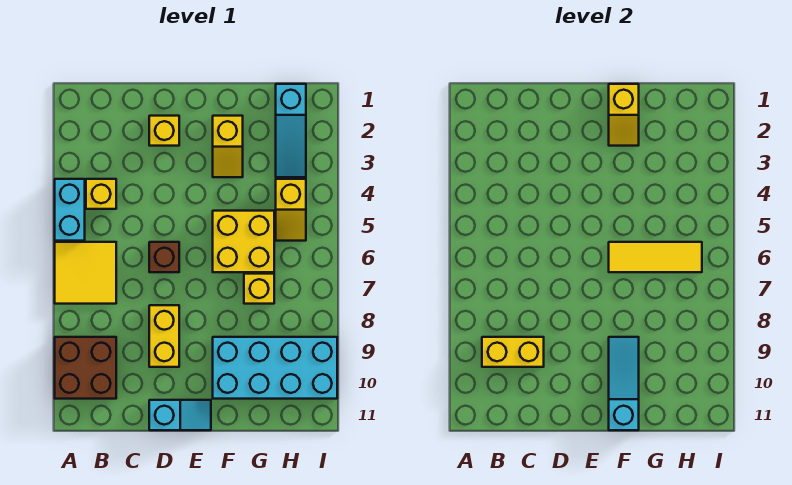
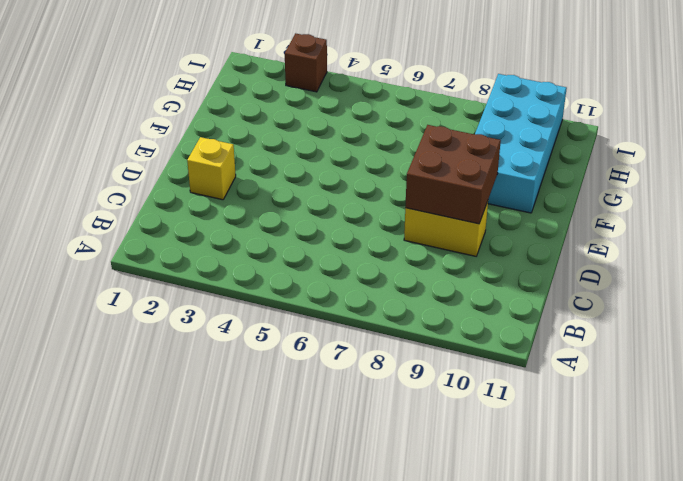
brown 2x2 brick [405,125,501,224] -> brown 2x2 brick moved to [55,337,116,399]
brown 1x1 brick [285,33,327,92] -> brown 1x1 brick moved to [149,242,179,272]
none -> cyan 1x2 brick [55,179,85,241]
none -> yellow 2x2 tile [55,242,116,304]
none -> yellow 1x1 brick [86,179,116,209]

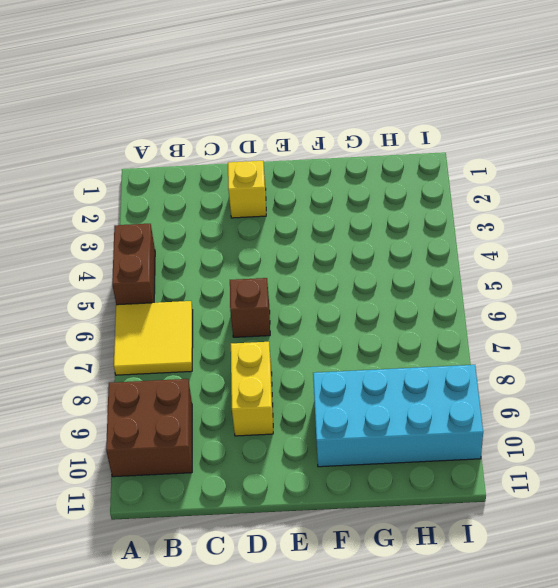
brown 1x2 brick [112,224,155,305] -> cyan 1x2 brick [55,179,85,241]
none -> yellow 1x1 brick [86,179,116,209]
none -> cyan 1x2 slope [149,400,211,430]
none -> yellow 1x2 slope [213,116,243,177]

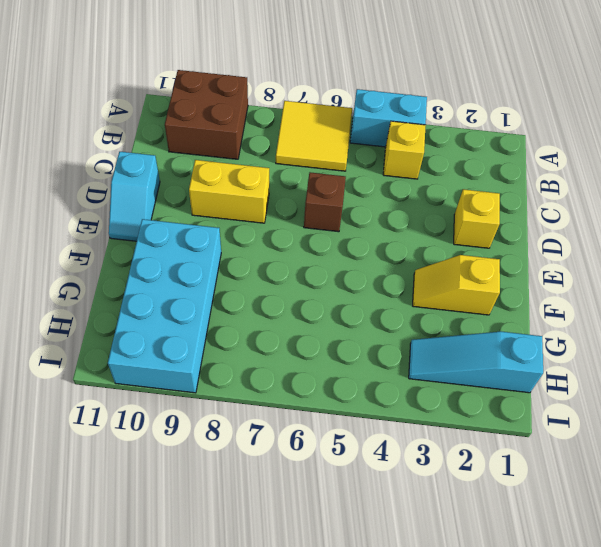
none -> yellow 2x2 brick [213,211,274,272]
none -> yellow 1x1 brick [244,274,274,304]
none -> yellow 1x2 slope [276,179,306,241]

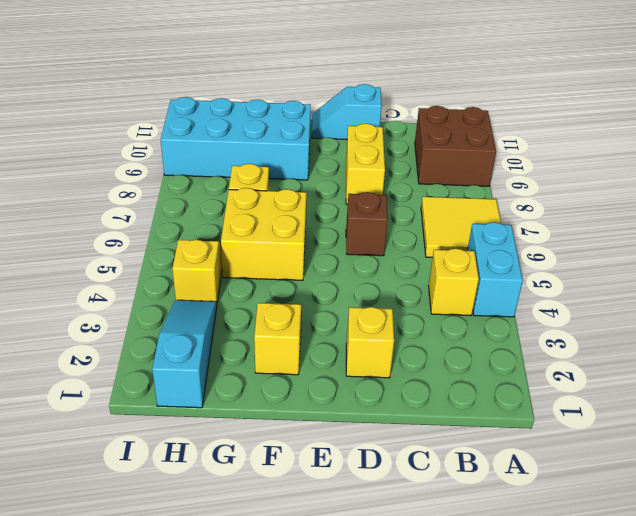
none -> yellow 1x2 brick [482,337,544,367]
none -> yellow 1x2 slope [609,84,639,146]
none -> yellow 1x3 tile [609,242,702,272]

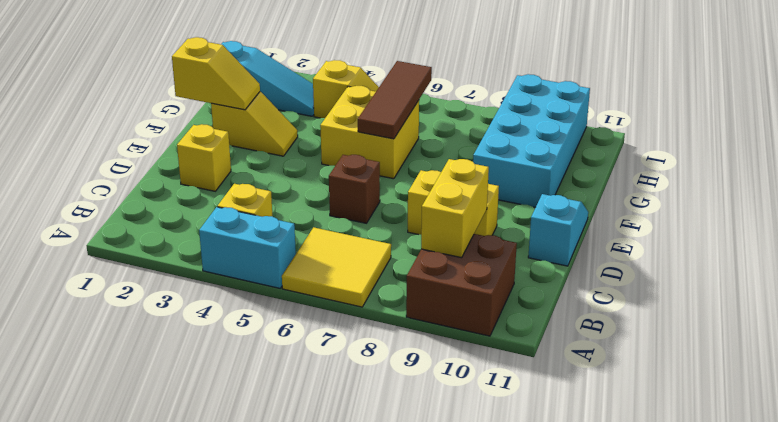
brown 1x3 tile [358,61,432,139] -> yellow 1x3 tile [609,242,702,272]
none -> yellow 1x1 brick [244,274,274,304]
none -> cyan 1x3 slope [609,337,639,430]

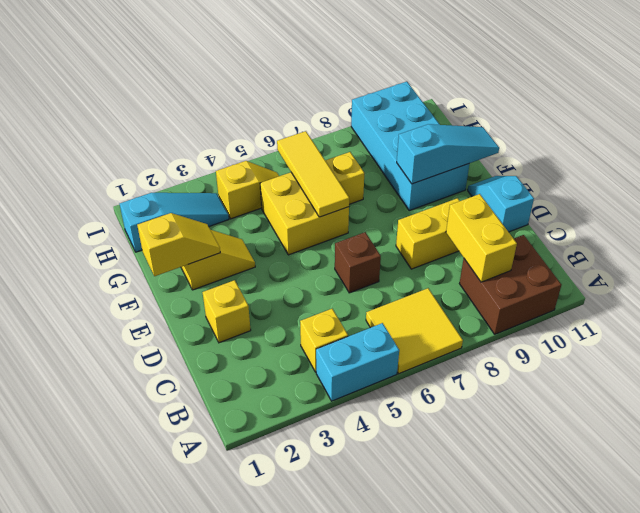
cyan 1x3 slope [397,124,499,184] -> cyan 1x3 slope turned to [609,337,639,430]

